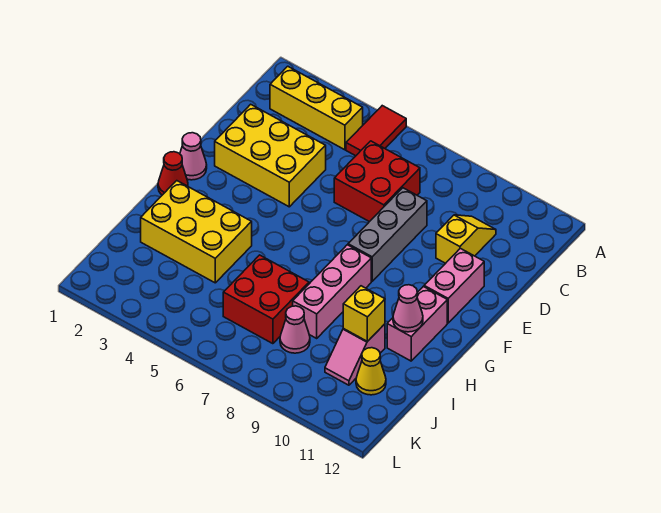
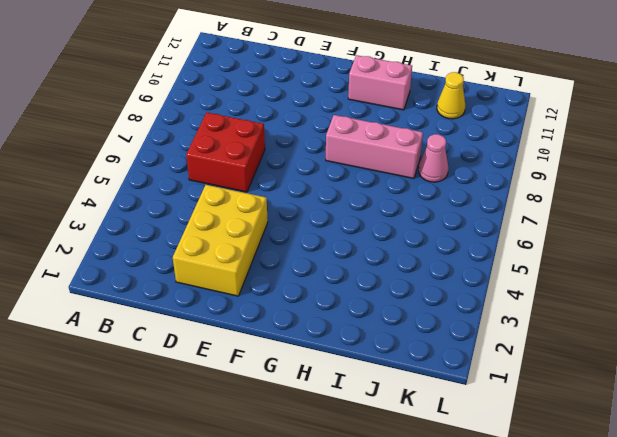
none -> red 1x2 tile [346,106,406,156]
none -> yellow 1x3 brick [270,66,363,150]
none -> yellow 1x2 slope [436,215,496,263]

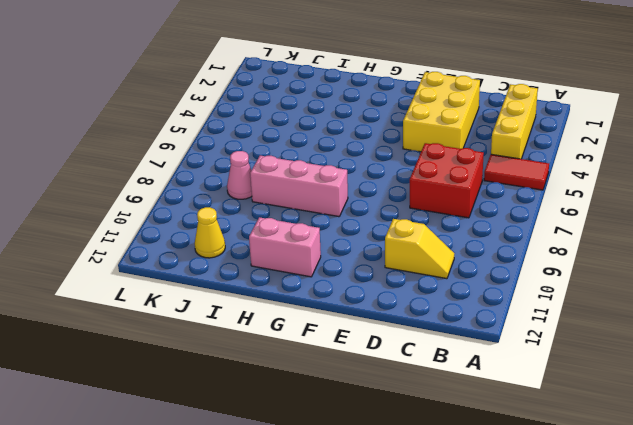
none -> grey 1x3 brick [348,188,427,281]
none -> pink 1x2 brick [424,248,484,323]
none -> pink 1x1 cone [180,133,207,180]

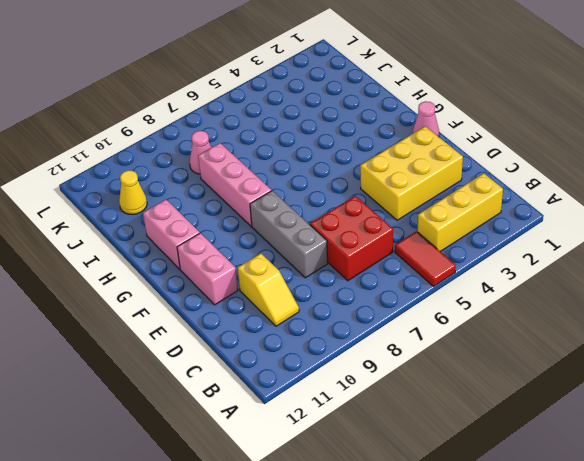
none -> red 1x1 cone [158,152,188,195]
none -> yellow 2x3 brick [141,181,252,283]
none -> red 2x2 brick [223,255,309,344]

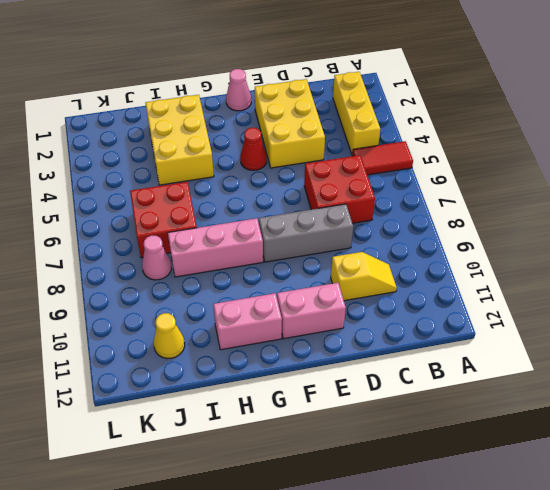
red 1x1 cone [240,128,267,170] -> red 1x1 cone moved to [158,152,188,195]
none -> pink 1x2 slope [325,324,385,385]
none -> pink 1x1 cone [393,285,423,332]
none -> yellow 1x1 brick [343,286,385,342]

